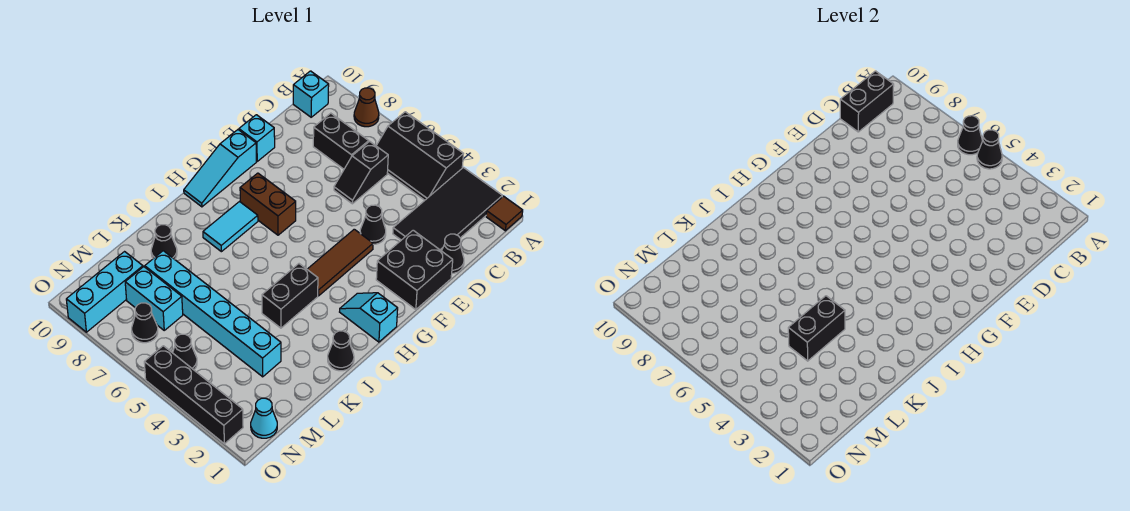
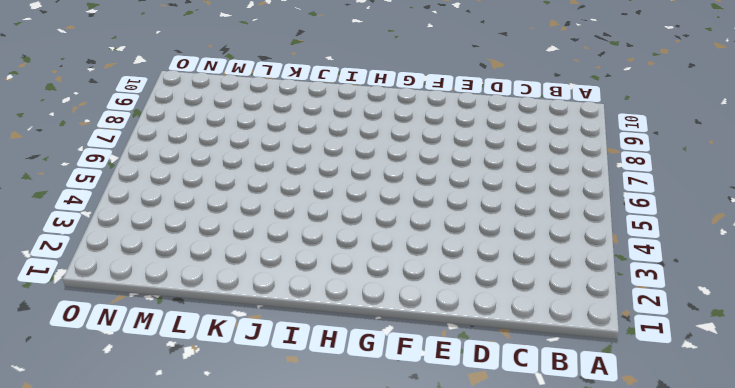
none -> brown 1x1 tile [486,196,523,231]
none -> black 2x4 tile [393,168,502,251]
none -> black 2x3 slope [376,112,463,200]
none -> brown 1x1 cone [354,88,379,127]

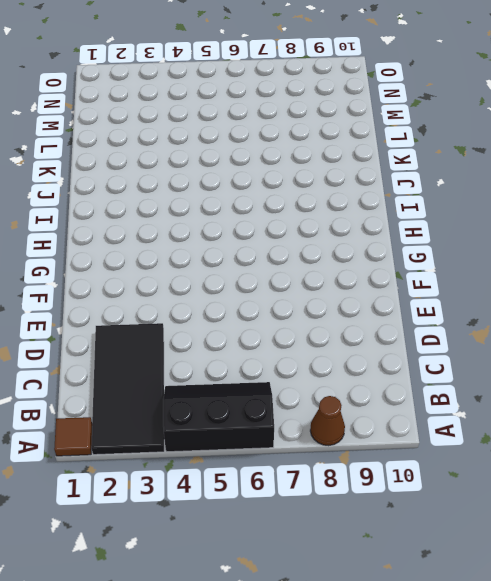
none -> cyan 1x1 brick [293,71,329,117]
none -> black 1x2 slope [334,141,388,204]
none -> black 1x2 brick [313,113,369,169]
none -> black 1x1 cone [442,234,464,273]

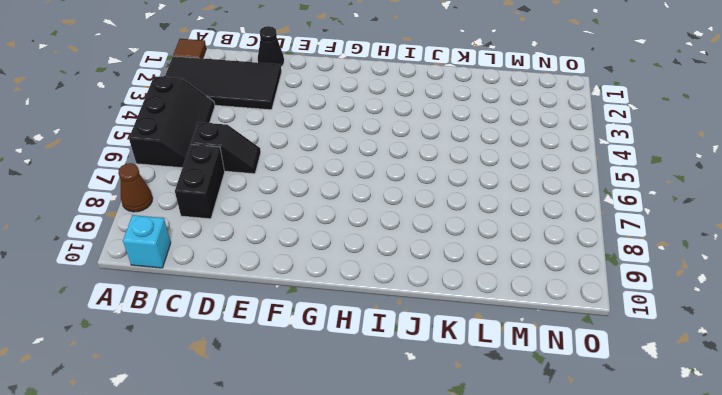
none -> black 2x2 brick [376,230,453,310]
none -> black 1x1 cone [360,205,386,244]
none -> cyan 1x1 brick [239,115,275,161]
none -> brown 1x3 tile [307,229,373,296]

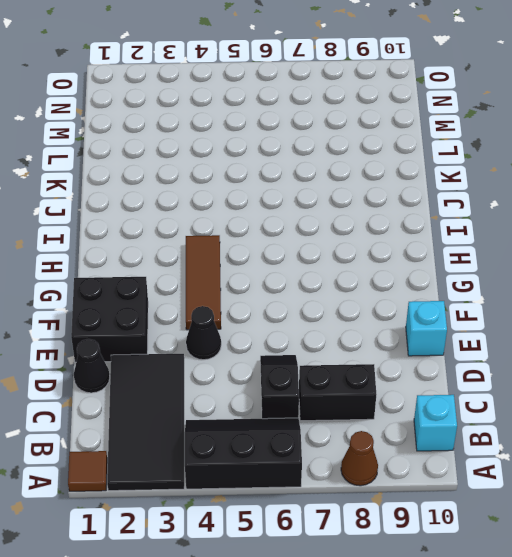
none -> cyan 1x3 slope [184,130,256,207]
none -> brown 1x2 brick [240,173,296,235]
none -> cyan 1x2 slope [340,293,398,342]
none -> cyan 1x2 tile [203,202,258,252]

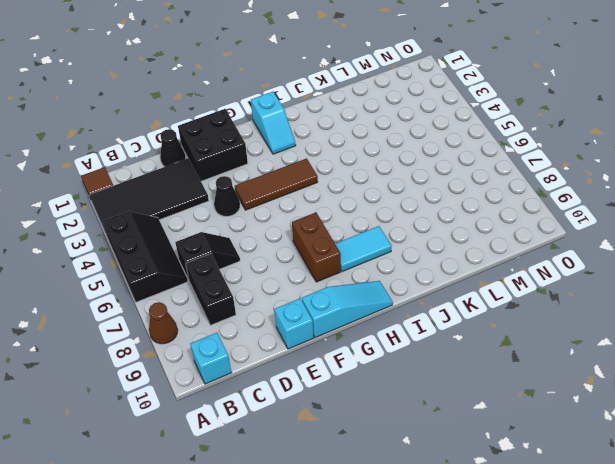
none -> black 1x2 brick [262,264,318,328]
none -> black 1x1 cone [328,331,354,371]
none -> black 1x1 cone [151,225,177,259]
none -> cyan 1x6 brick [145,251,281,377]

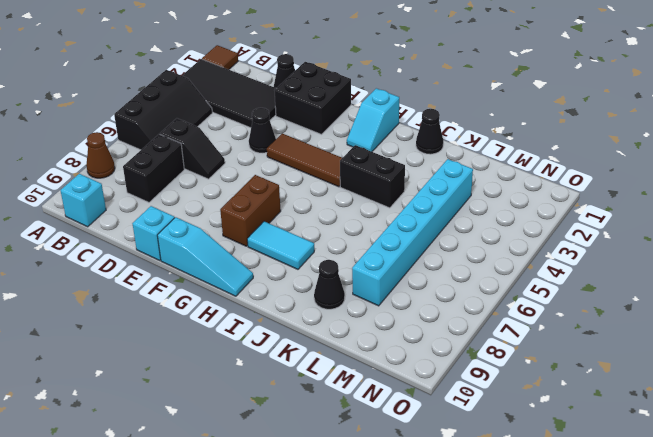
none -> cyan 1x2 brick [125,267,183,330]
none -> cyan 1x3 brick [66,252,143,332]
none -> cyan 1x1 cone [251,398,277,438]
none -> black 1x1 cone [173,334,197,370]

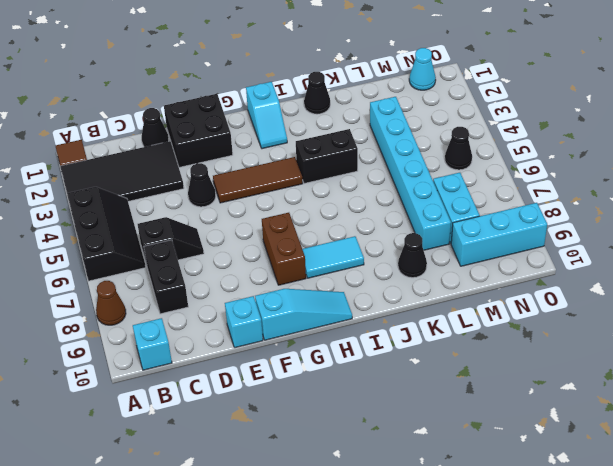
none -> black 1x1 cone [132,303,158,343]
none -> black 1x4 brick [144,346,243,444]
none -> black 1x1 cone [977,130,1002,169]
none -> black 1x1 cone [958,116,982,155]

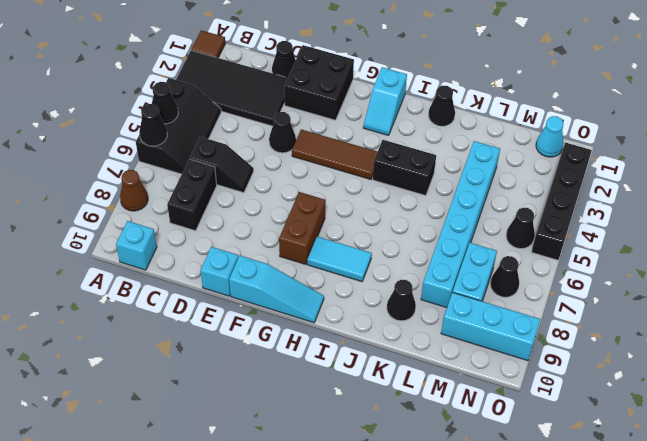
none -> black 1x2 brick [840,71,894,132]
none -> black 1x2 brick [788,296,845,361]

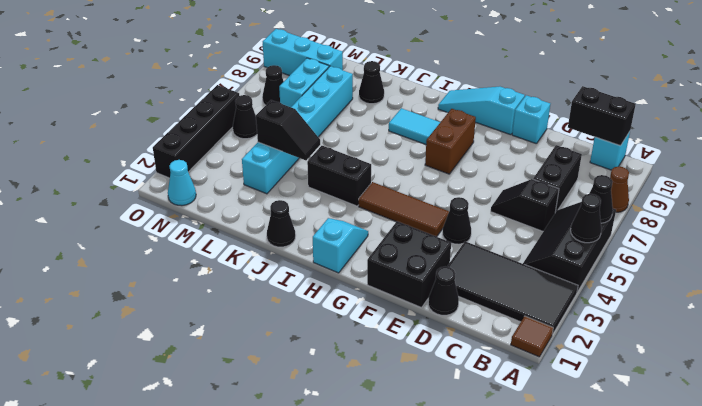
black 1x2 slope [256,100,320,160] -> black 1x2 brick [788,296,845,361]

